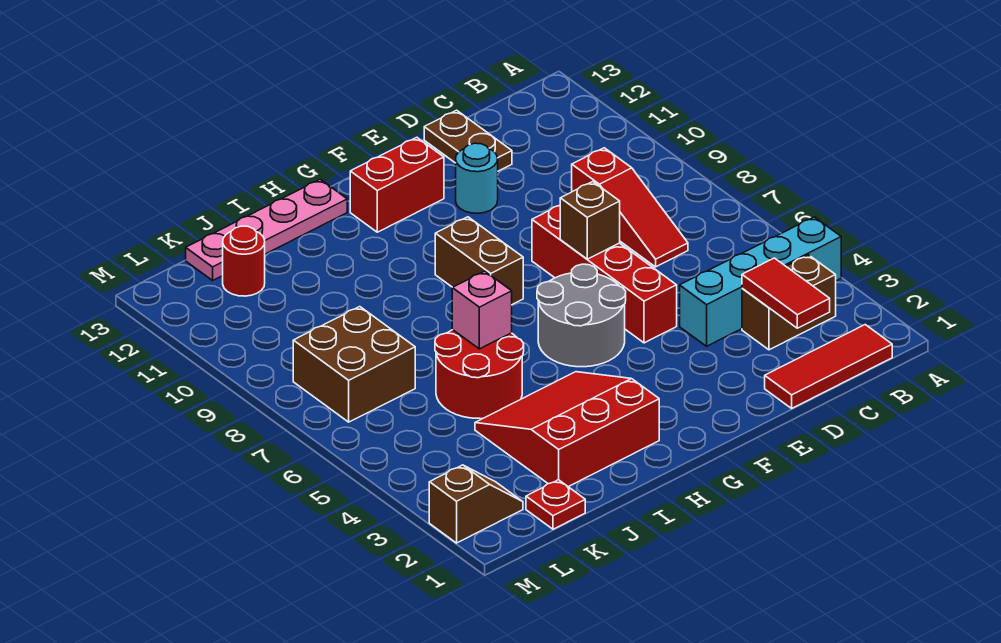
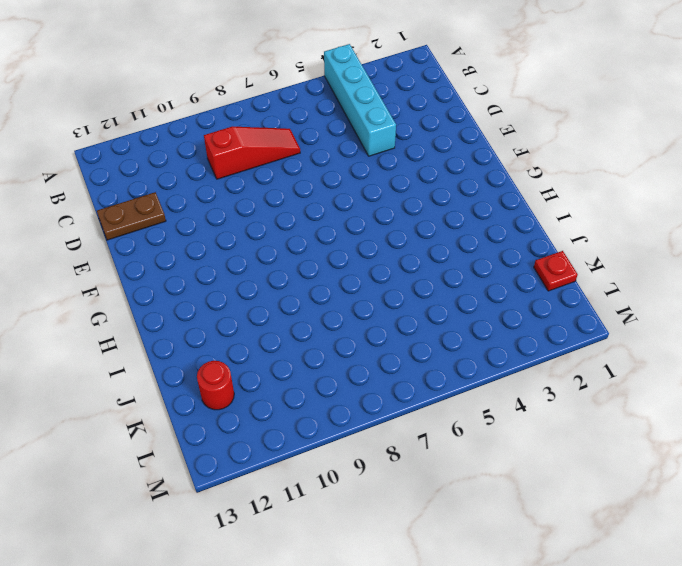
none -> red 1x3 tile [765,325,892,408]
none -> brown 1x2 brick [742,255,836,350]
none -> red 1x4 brick [532,206,677,343]

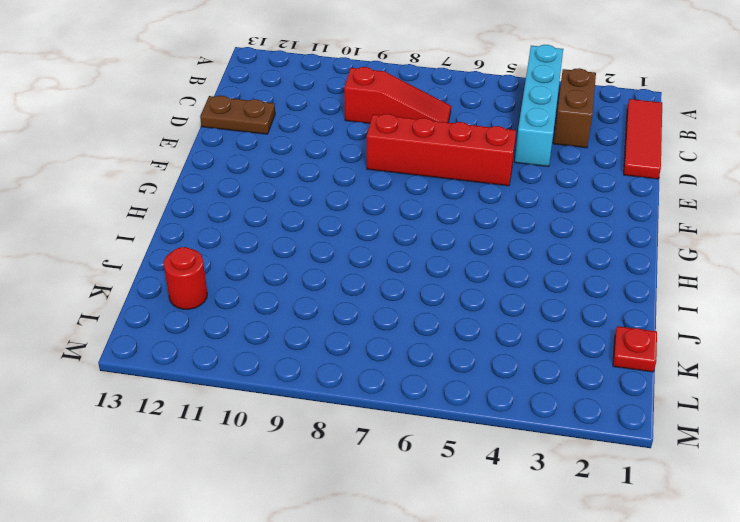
none -> cyan 1x1 round brick [456,143,498,213]
none -> grey 2x2 round brick [537,264,626,367]
none -> red 1x2 brick [350,137,444,232]

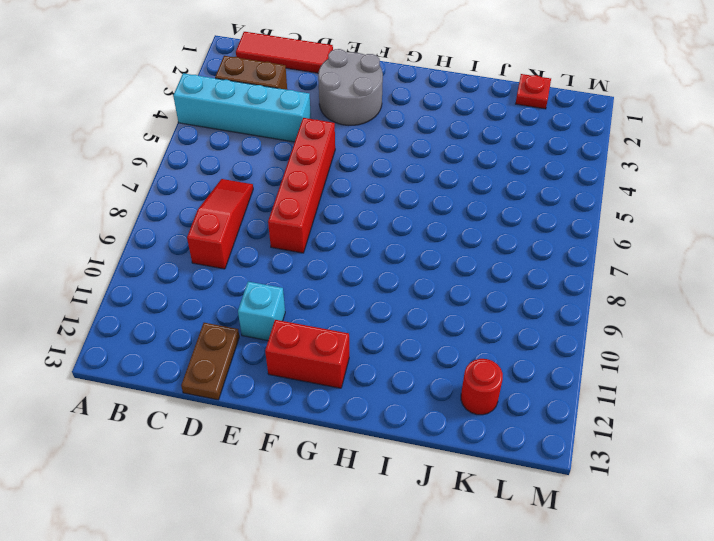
grey 2x2 round brick [318,49,383,125] -> grey 2x2 round brick moved to [537,264,626,367]
cyan 1x1 brick [238,282,285,340] -> cyan 1x1 round brick [456,143,498,213]
none -> brown 1x2 brick [435,217,523,304]
none -> red 3x3 slope [475,372,659,487]
none -> pink 1x4 plate [186,179,347,280]

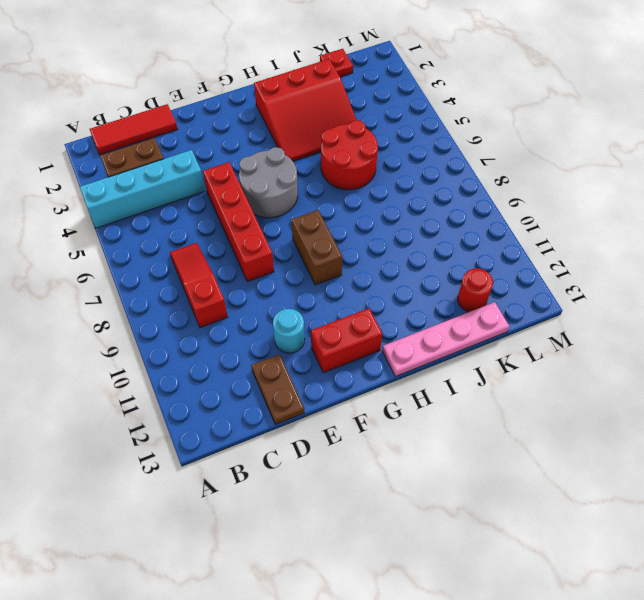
none -> brown 2x2 brick [293,307,415,422]
none -> brown 1x2 slope [429,465,523,543]
none -> red 1x2 tile [742,258,830,328]

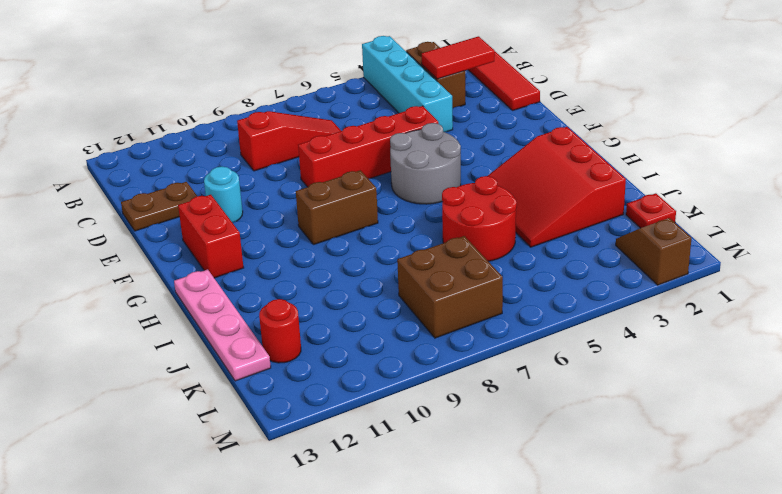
none -> brown 1x1 brick [560,182,620,259]
none -> pink 1x1 brick [452,271,512,349]

